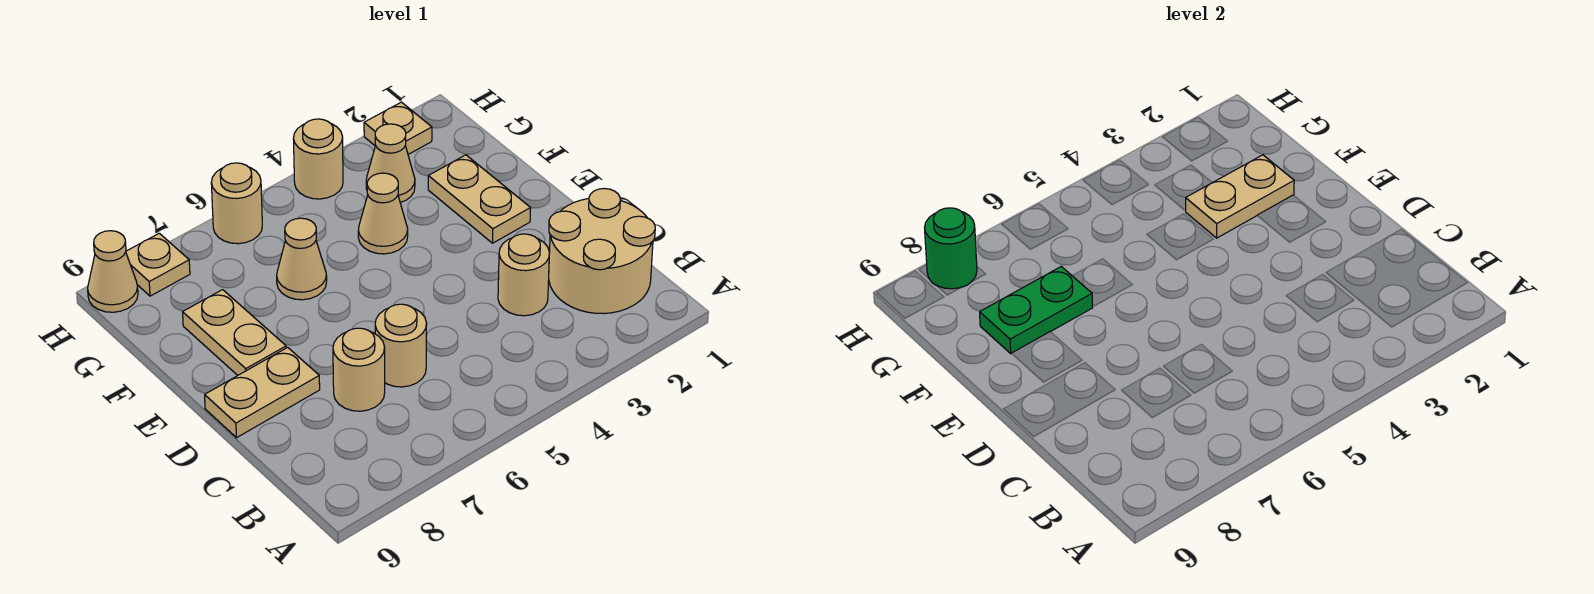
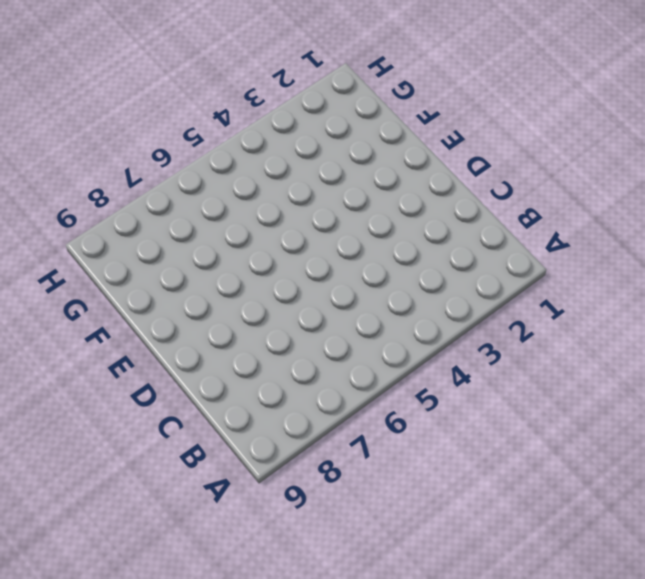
none -> tan 2x2 round brick [549,188,655,314]
none -> tan 1x1 round brick [498,234,549,316]
none -> tan 1x1 round brick [375,304,427,387]

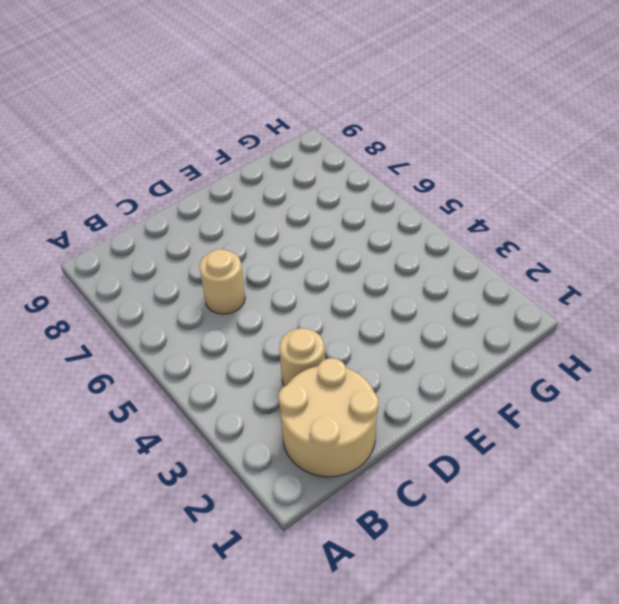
none -> tan 1x1 round brick [333,328,385,411]
none -> tan 1x2 plate [205,347,320,438]
none -> tan 1x2 plate [428,155,531,243]

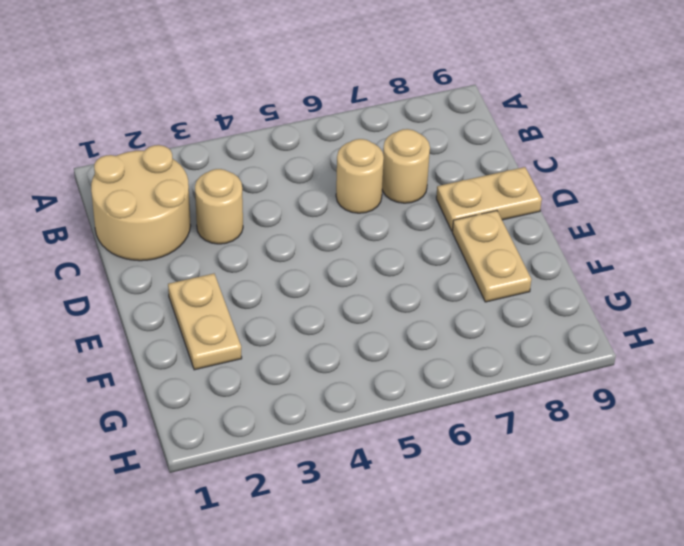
none -> tan 1x1 cone [358,173,408,254]
none -> tan 1x1 cone [277,218,327,300]
none -> tan 1x1 cone [366,124,415,203]

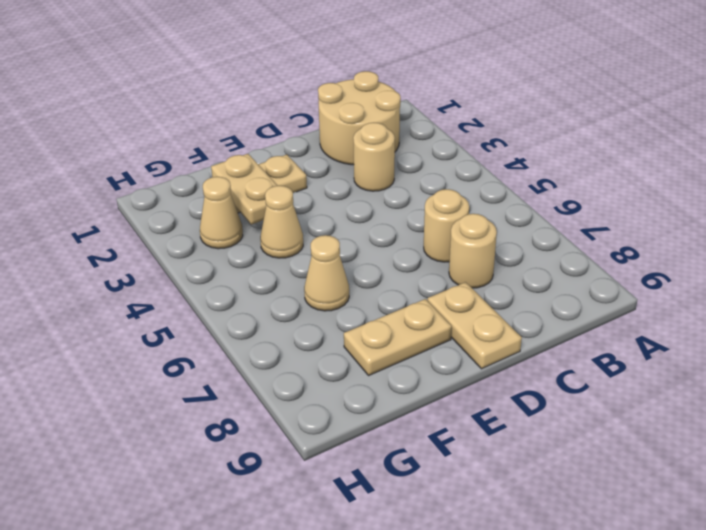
none -> tan 1x1 plate [364,102,432,154]
none -> tan 1x1 round brick [294,119,343,199]
none -> tan 1x1 round brick [211,163,262,244]

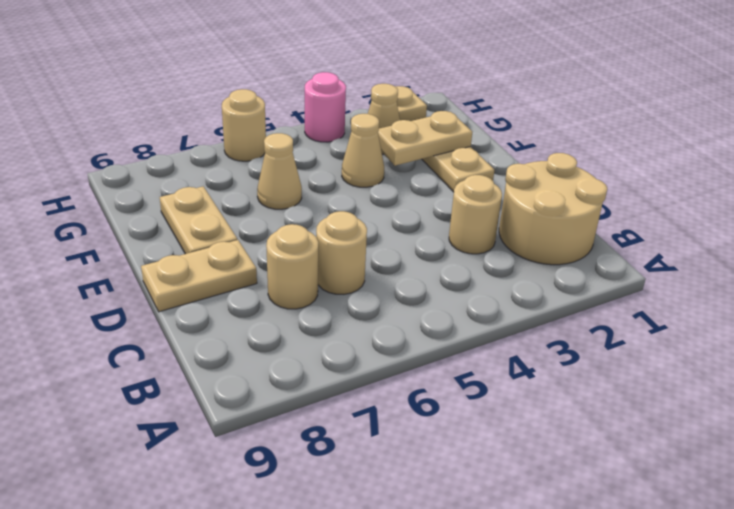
pink 1x1 round brick [305,72,346,142] -> tan 1x1 round brick [294,119,343,199]
none -> tan 1x1 plate [126,233,190,296]
none -> tan 1x1 cone [88,231,138,312]
none -> green 1x2 plate [980,267,1093,354]

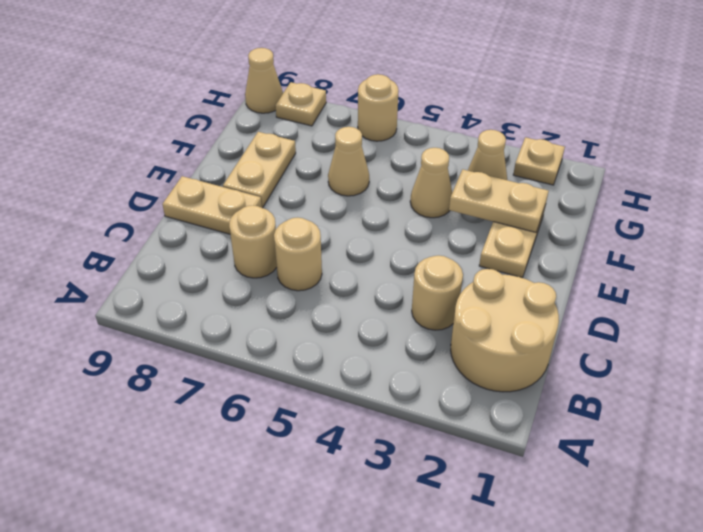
none -> tan 1x1 round brick [294,119,343,199]
none -> green 1x2 plate [980,267,1093,354]
none -> green 1x1 round brick [925,208,977,289]

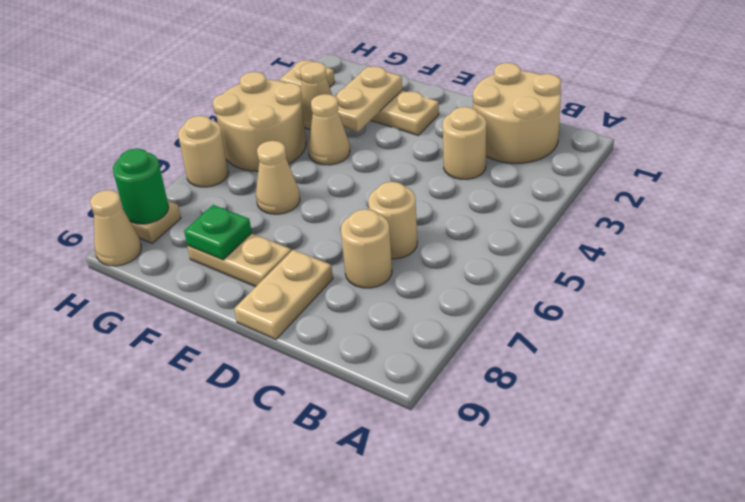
green 1x1 plate [184,205,252,260] -> green 1x2 plate [980,267,1093,354]
tan 2x2 round brick [213,72,306,171] -> tan 1x1 round brick [294,119,343,199]

